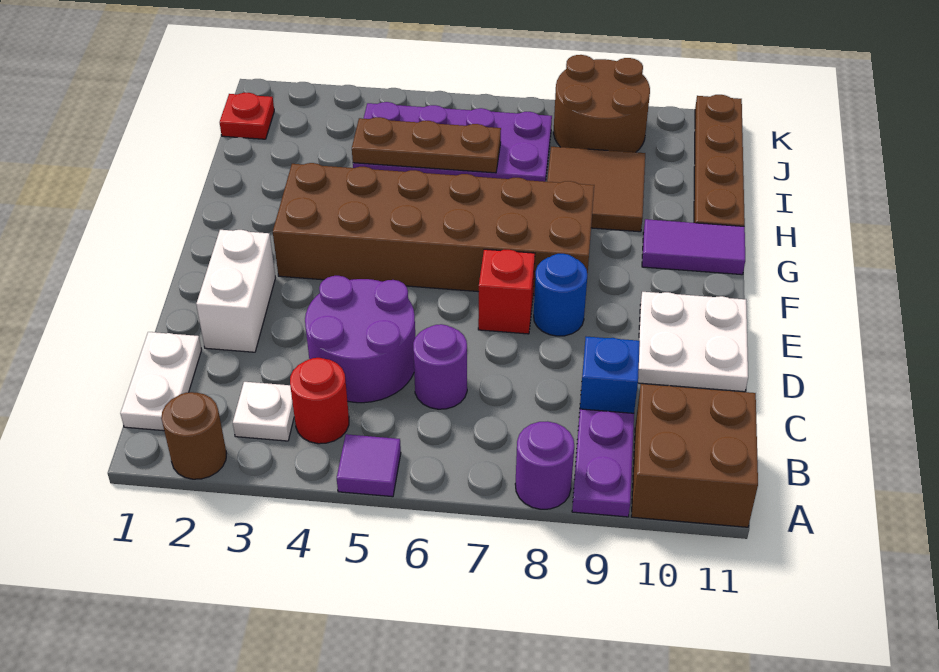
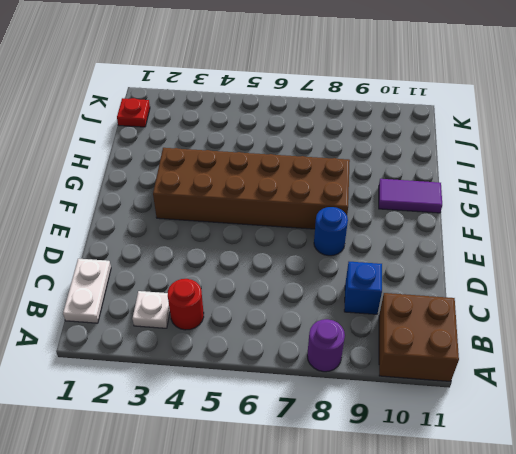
none -> brown 1x1 round brick [161,392,227,479]
none -> purple 1x1 tile [337,434,401,497]
none -> purple 1x2 plate [572,409,634,517]

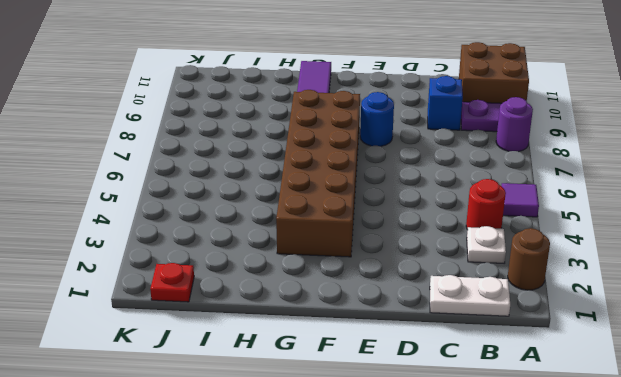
none -> purple 2x2 round brick [305,276,415,403]
none -> purple 1x1 round brick [413,324,467,409]
none -> white 1x2 brick [196,230,275,352]

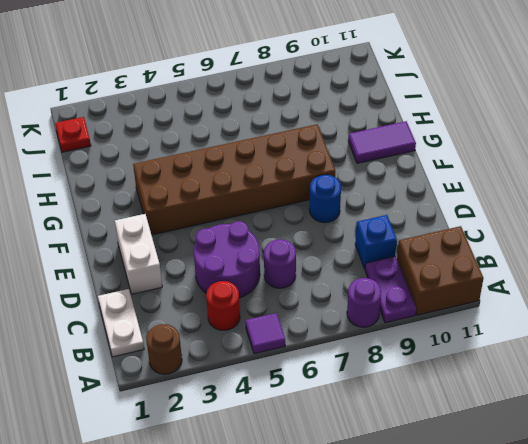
none -> white 1x1 plate [233,382,294,441]
none -> white 2x2 plate [638,292,748,392]
none -> red 1x1 brick [478,249,535,334]

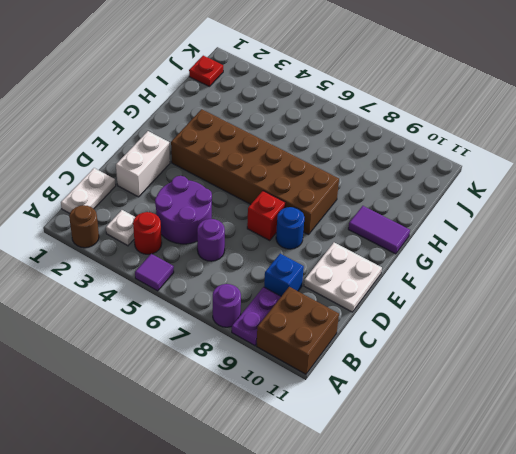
none -> brown 2x2 tile [547,147,645,232]
none -> brown 1x4 plate [694,95,745,226]
none -> purple 2x4 plate [353,102,552,182]

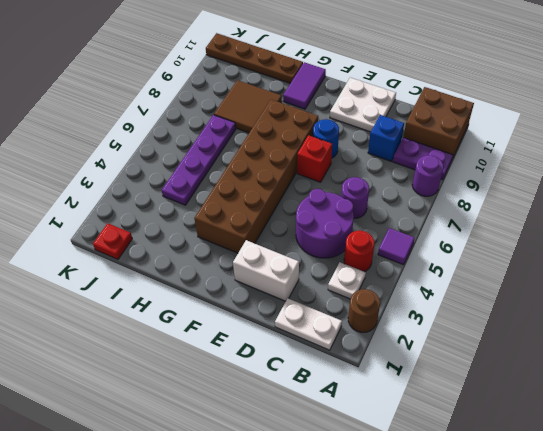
purple 1x4 plate [162,115,236,205] -> purple 2x4 plate [353,102,552,182]
none -> brown 2x2 round brick [554,55,650,152]
none -> brown 1x3 plate [352,117,501,173]

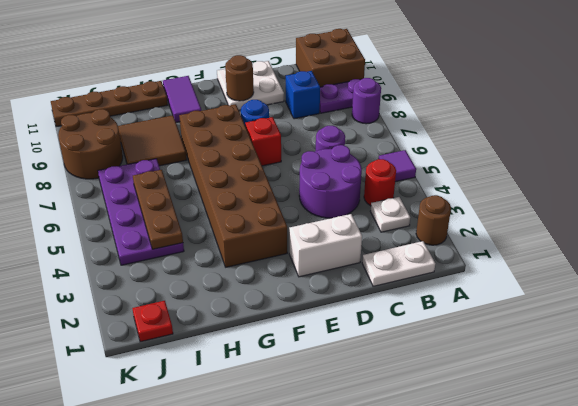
brown 1x1 round brick [225,55,254,101] -> none

